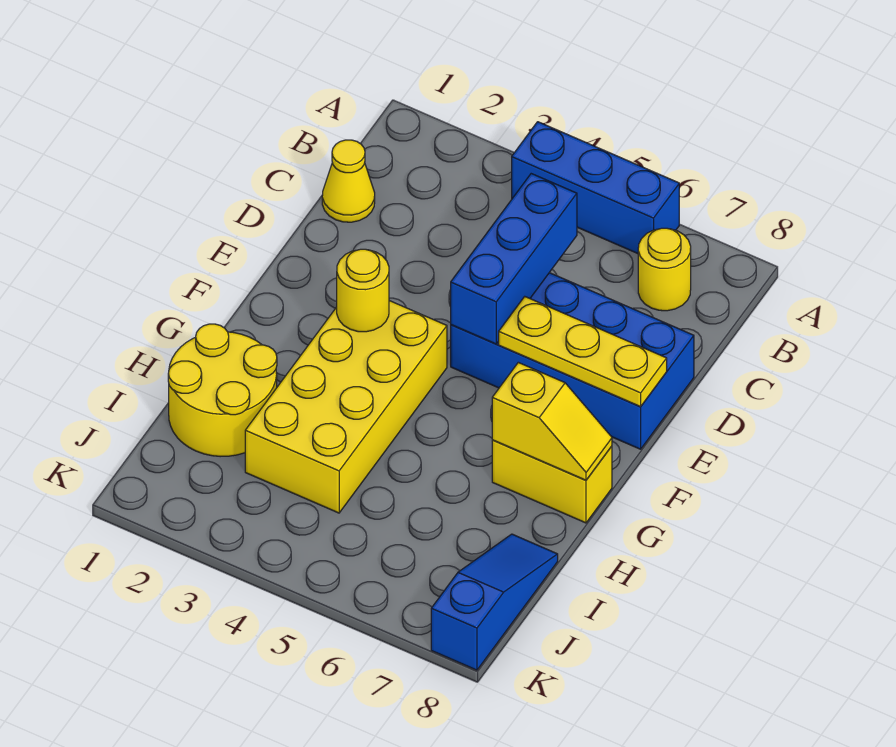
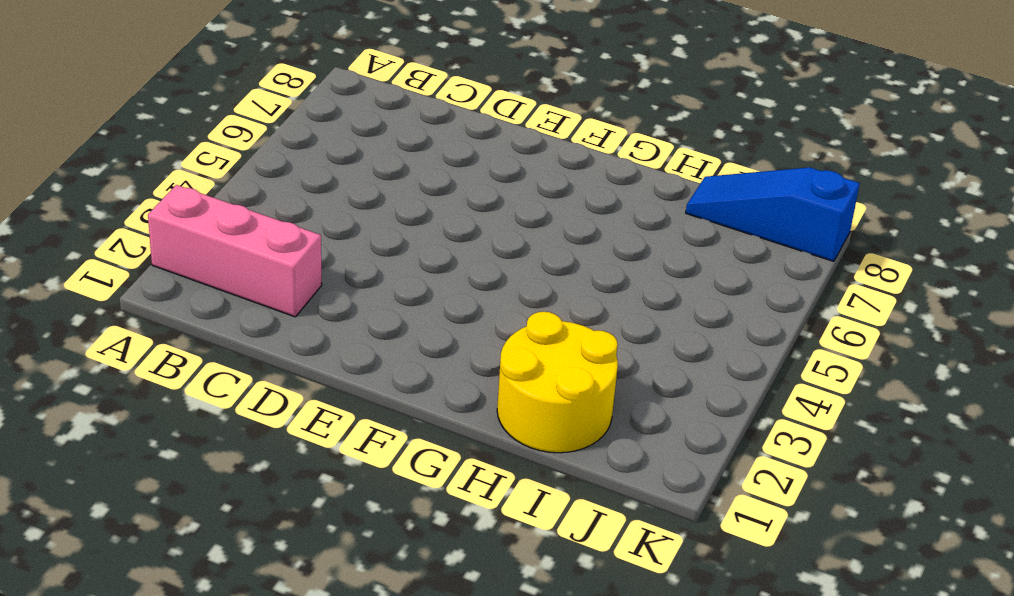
pink 1x3 brick [148,185,322,317] -> none
none -> blue 1x3 brick [512,122,679,254]
none -> yellow 1x1 round brick [638,228,691,311]
none -> yellow 1x1 cone [322,140,375,222]

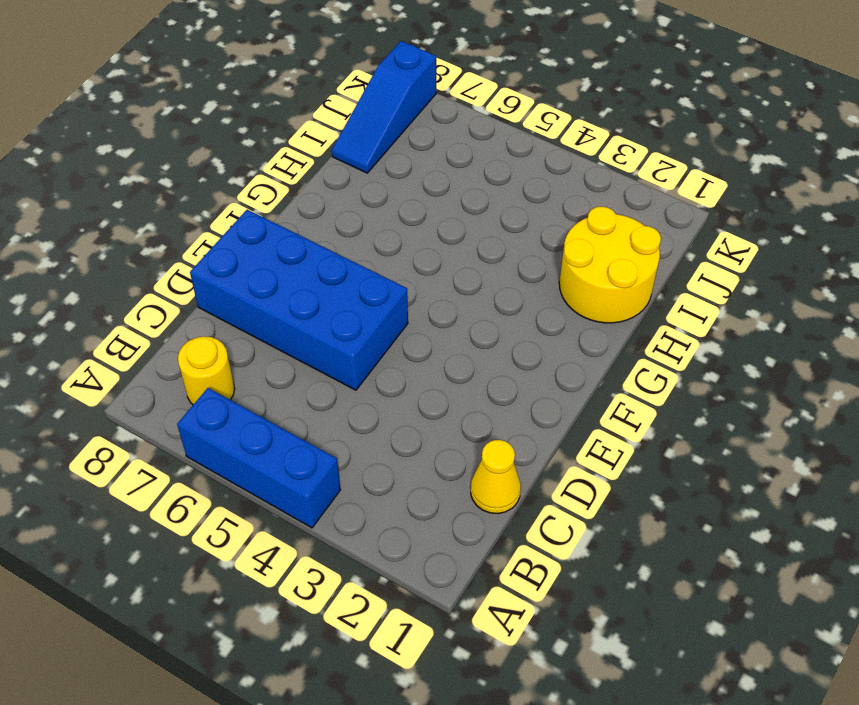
none -> yellow 2x4 brick [245,301,447,513]
none -> yellow 1x2 brick [492,440,612,523]
none -> blue 1x3 brick [451,174,577,344]

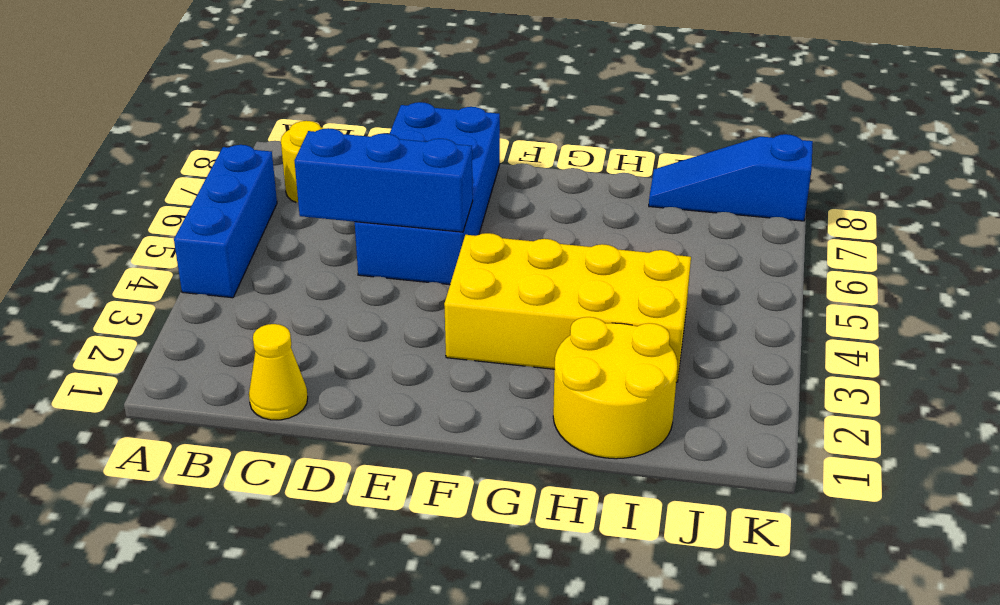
none -> yellow 1x2 brick [492,440,612,523]
none -> yellow 1x3 plate [499,297,667,407]
none -> yellow 1x1 round brick [337,249,389,332]

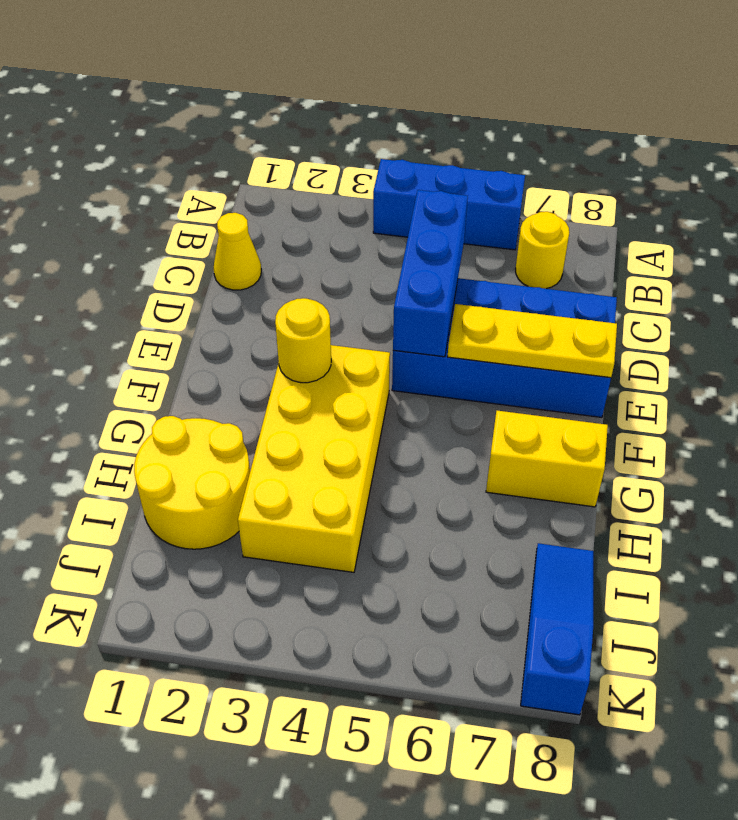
none -> yellow 1x2 slope [492,362,612,480]

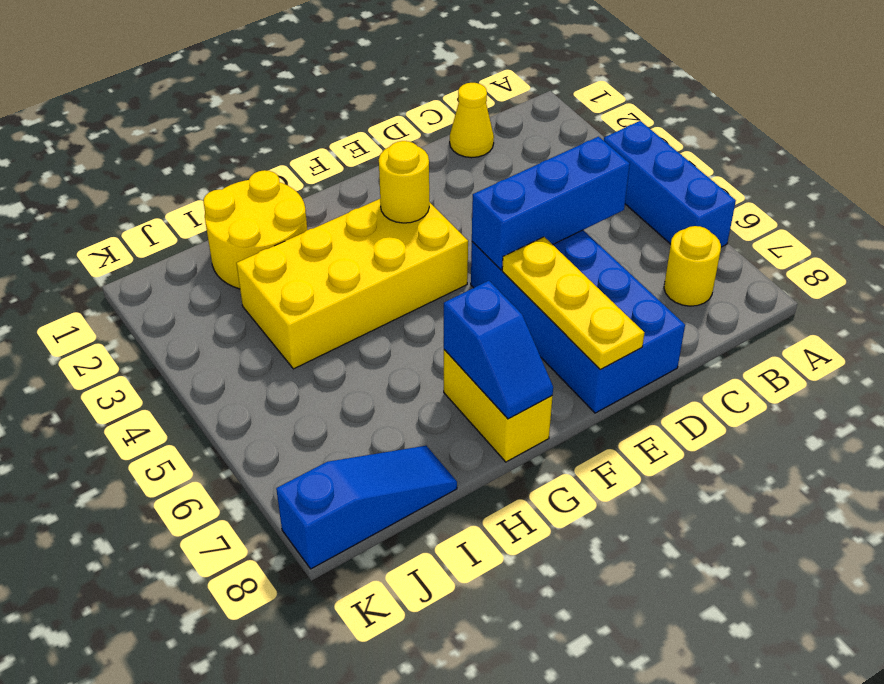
blue 1x2 slope [444,281,553,419] -> yellow 1x2 slope [492,362,612,480]

